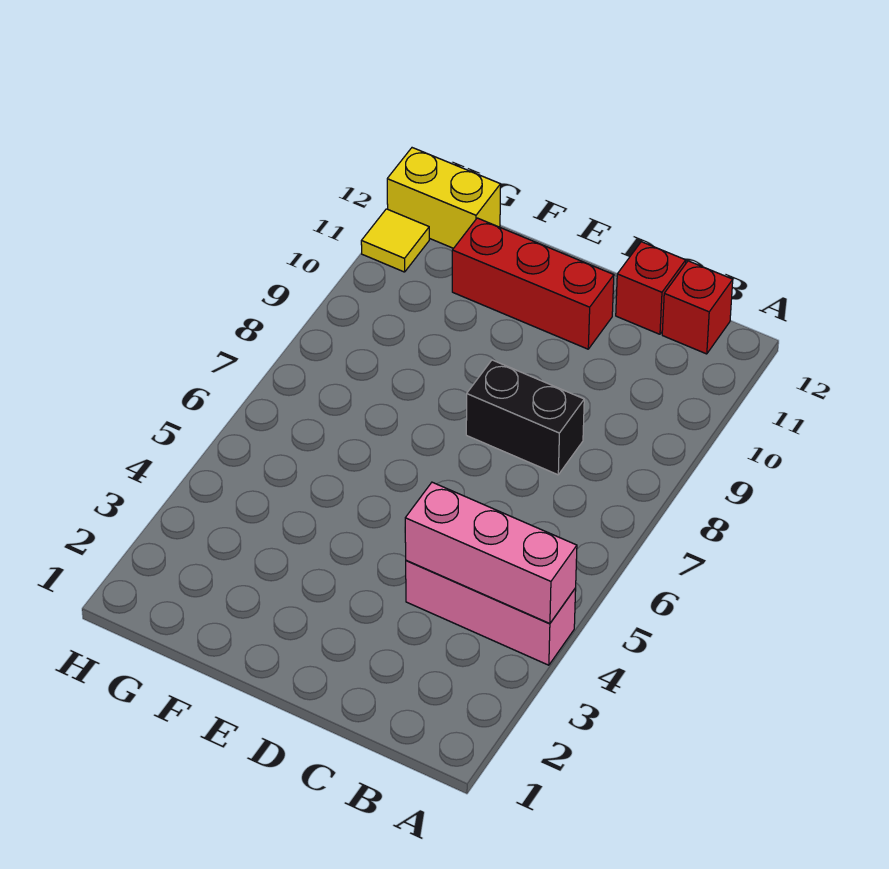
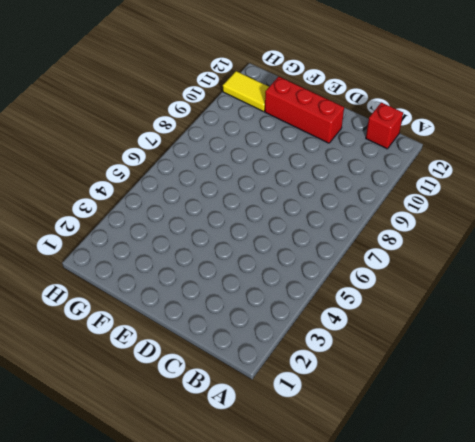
yellow 1x2 tile [223,71,269,111] -> yellow 1x1 tile [361,209,429,272]
none -> pink 1x3 brick [406,560,576,665]
none -> black 1x2 brick [466,360,584,475]

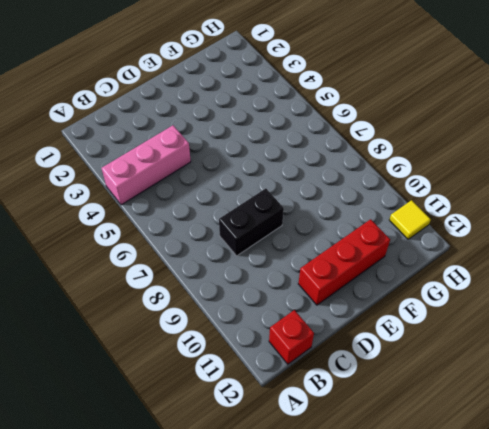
none -> red 1x1 brick [616,242,686,334]
none -> yellow 1x2 brick [387,148,501,248]

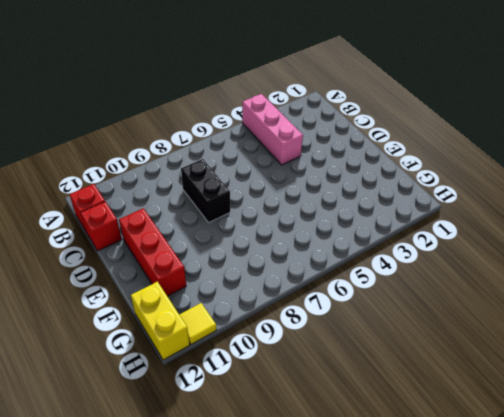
none -> pink 1x3 brick [405,482,577,624]

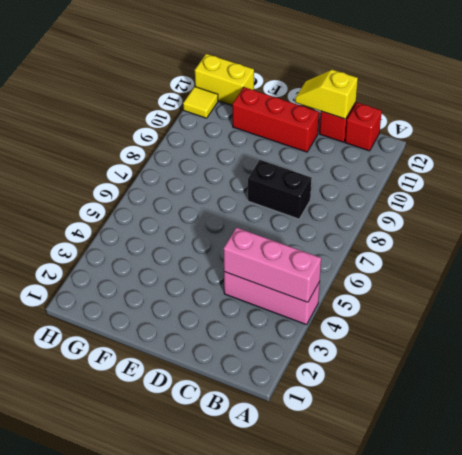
yellow 1x2 slope [295,70,358,119] -> none

